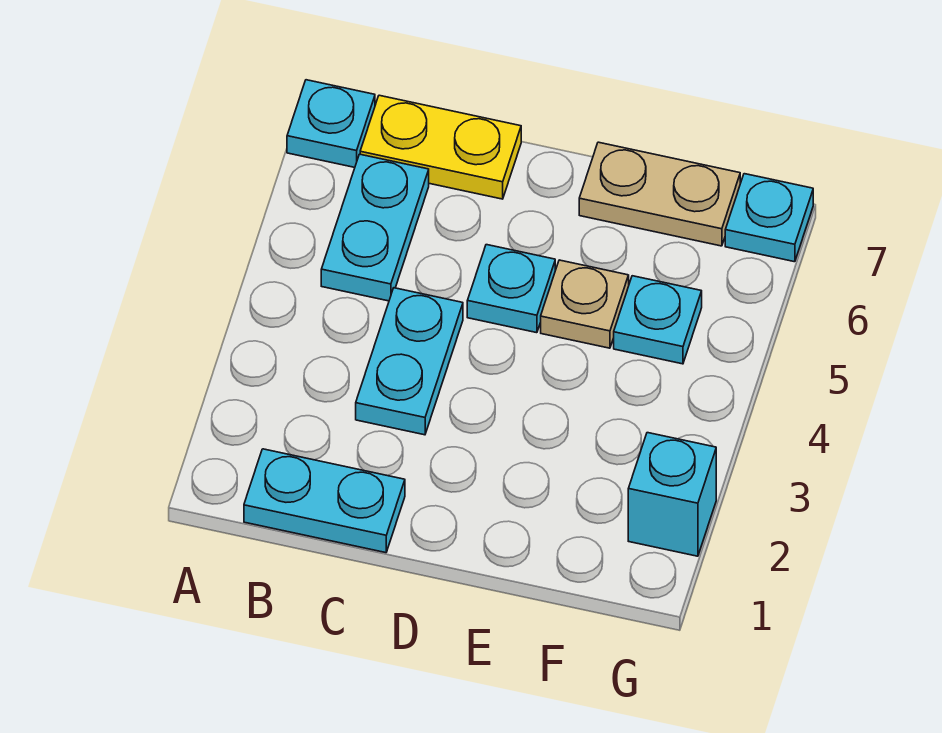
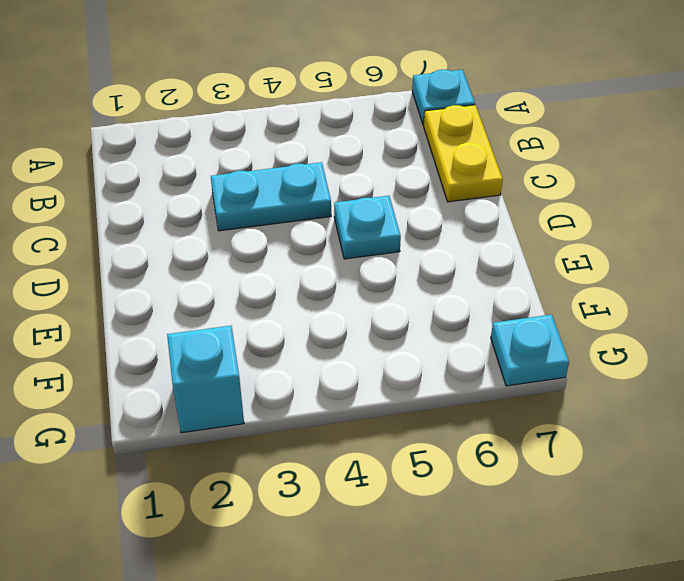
none -> cyan 1x2 plate [244,449,405,553]
none -> cyan 1x2 plate [321,154,429,301]

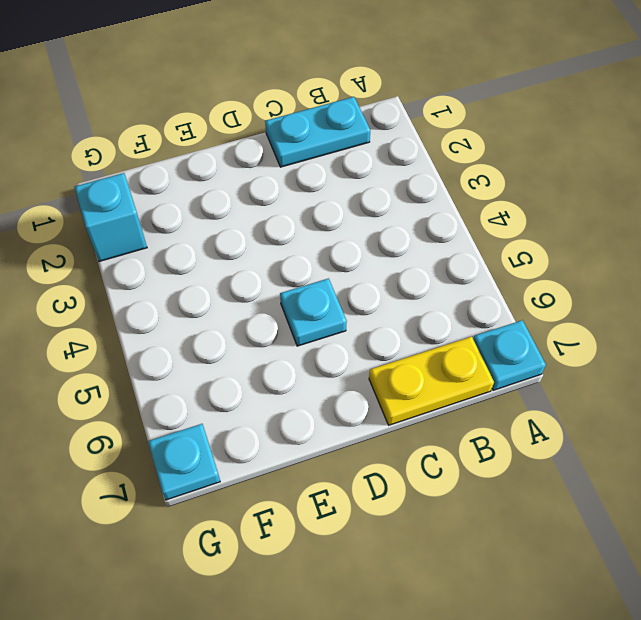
none -> cyan 1x2 plate [321,154,429,301]
none -> cyan 1x2 plate [356,288,463,435]

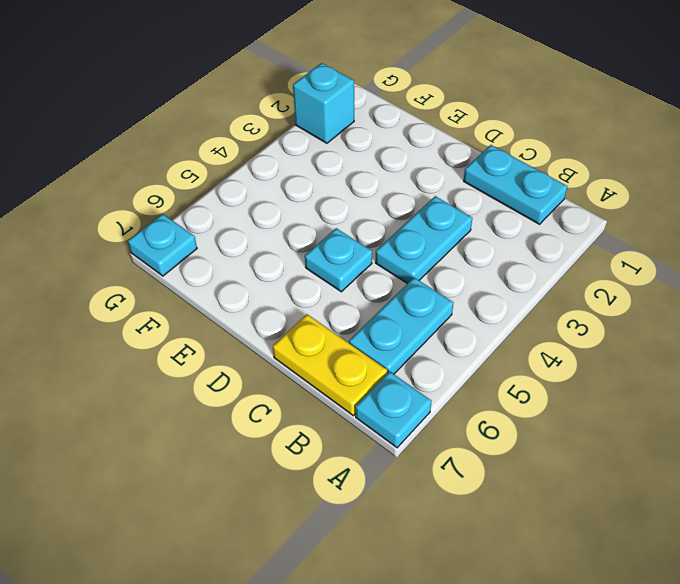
none -> tan 1x1 plate [541,260,629,348]
none -> tan 1x2 plate [579,142,740,246]

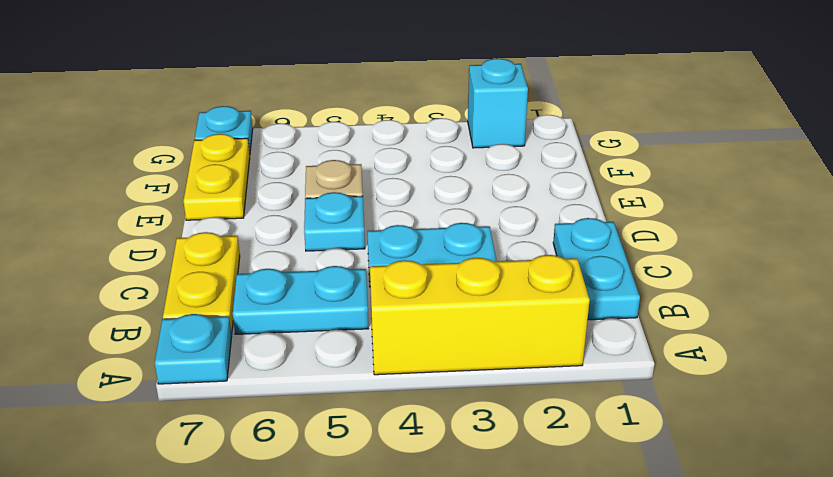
yellow 1x3 brick [370,255,590,375] -> none
yellow 1x2 plate [183,134,250,220] -> tan 1x2 plate [579,142,740,246]
none -> cyan 1x1 plate [614,276,702,364]

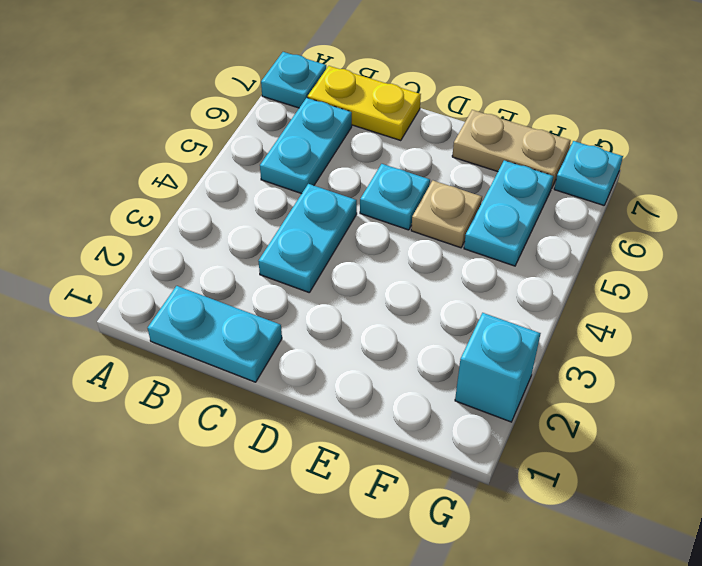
cyan 1x2 plate [464,160,554,266] -> cyan 1x1 plate [614,276,702,364]

